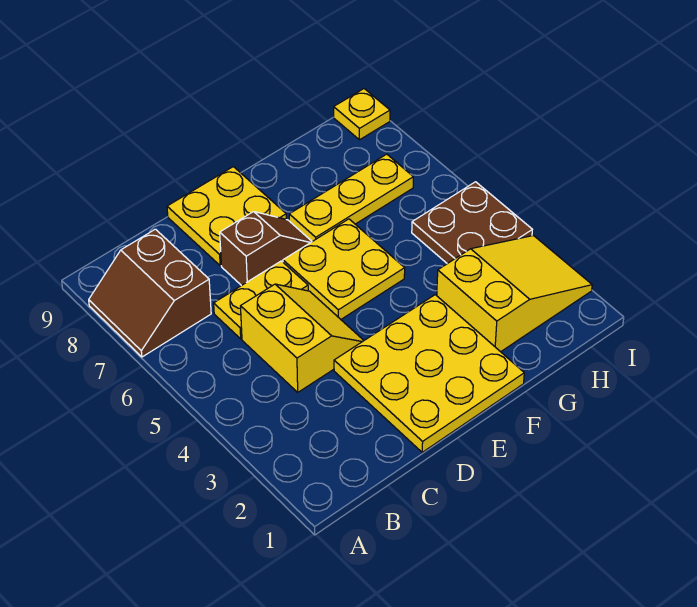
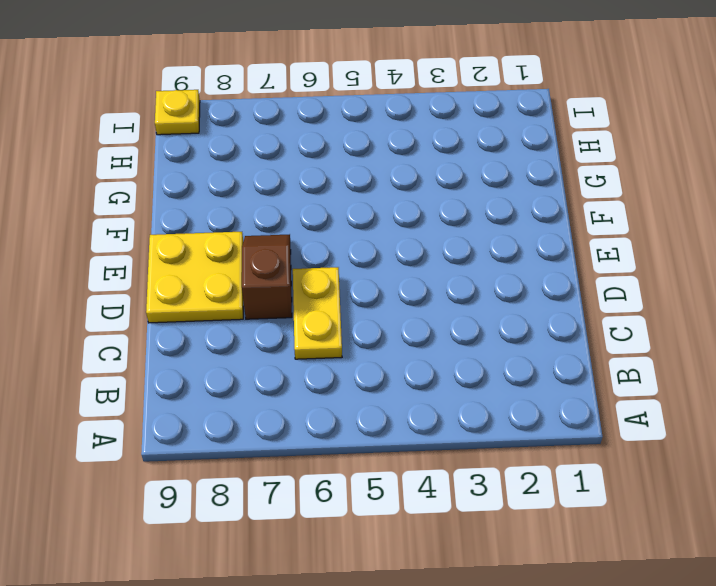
none -> brown 2x2 slope [89,229,211,357]
none -> yellow 2x2 slope [241,284,364,392]

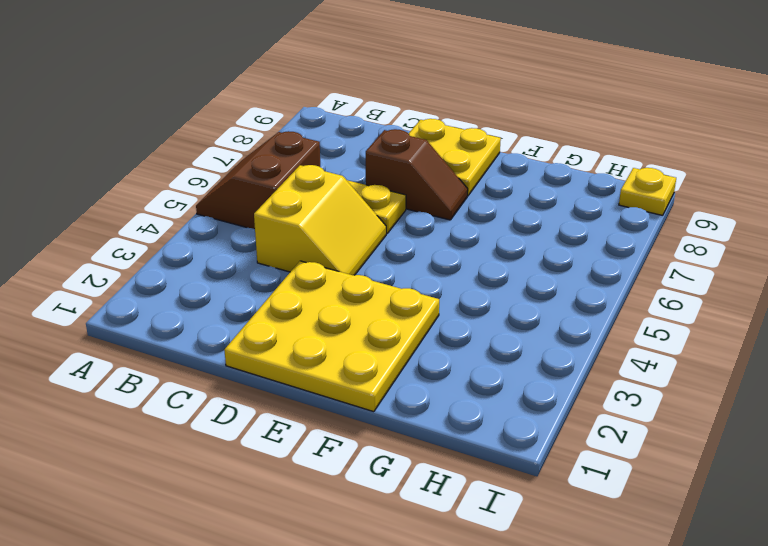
brown 2x2 slope [196,131,320,229] -> brown 2x2 slope moved to [89,229,211,357]
none -> yellow 2x2 plate [283,219,405,319]
none -> yellow 1x3 plate [289,154,413,241]

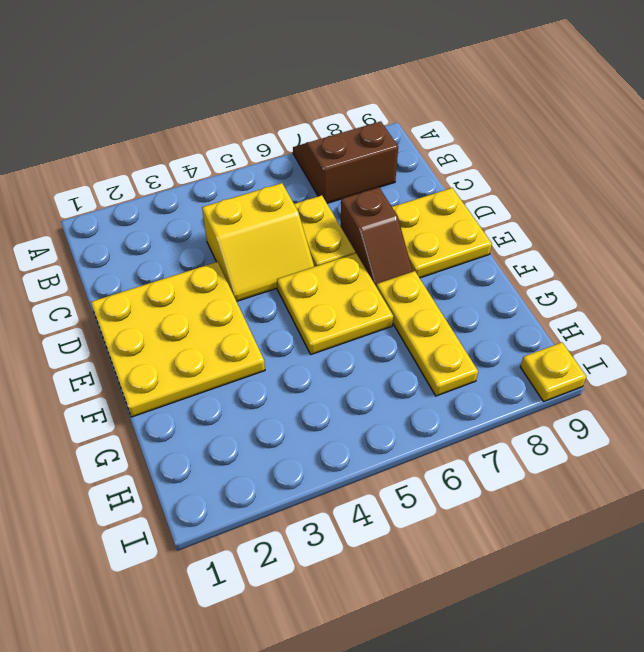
none -> yellow 2x3 slope [437,236,592,352]
none -> brown 2x2 plate [412,182,532,264]

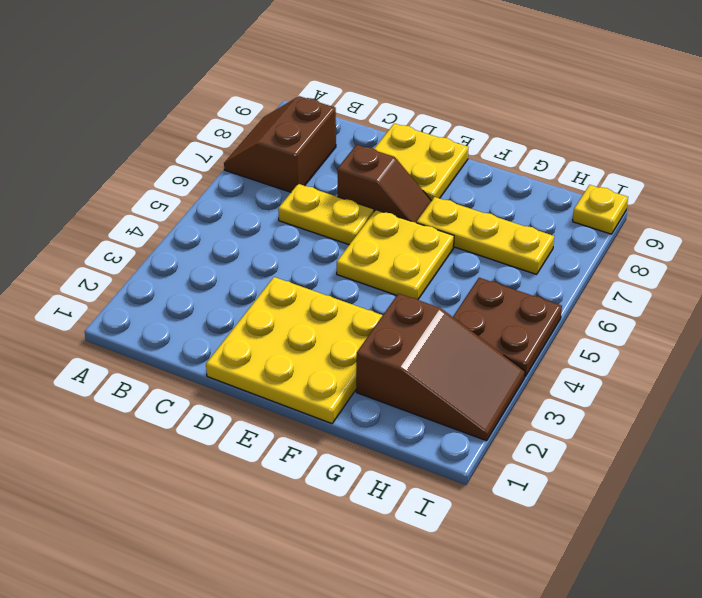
brown 2x3 slope [356,293,525,441] -> yellow 2x3 slope [437,236,592,352]
none -> yellow 2x2 slope [241,284,364,392]

